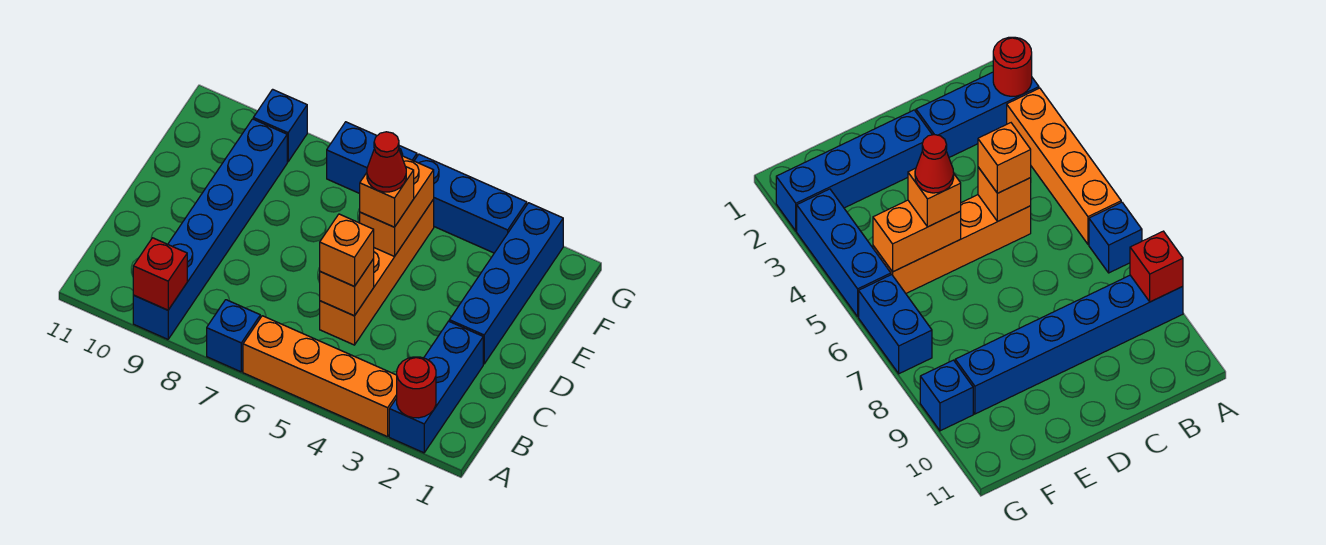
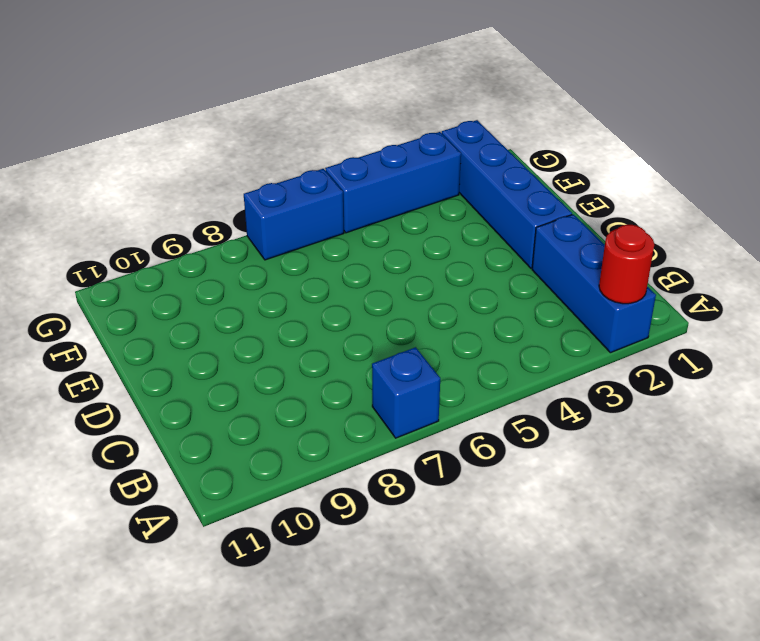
none -> orange 1x4 brick [243,316,397,437]
none -> blue 1x6 brick [133,119,287,339]
none -> orange 1x4 brick [320,199,434,345]

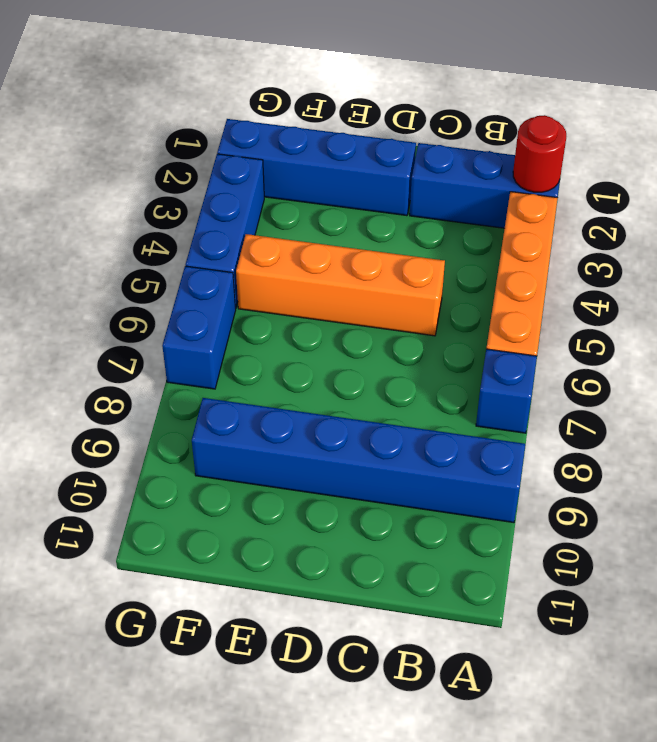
none -> blue 1x1 brick [253,89,307,162]
none -> red 1x1 brick [133,238,187,310]
none -> orange 1x1 brick [320,259,374,316]

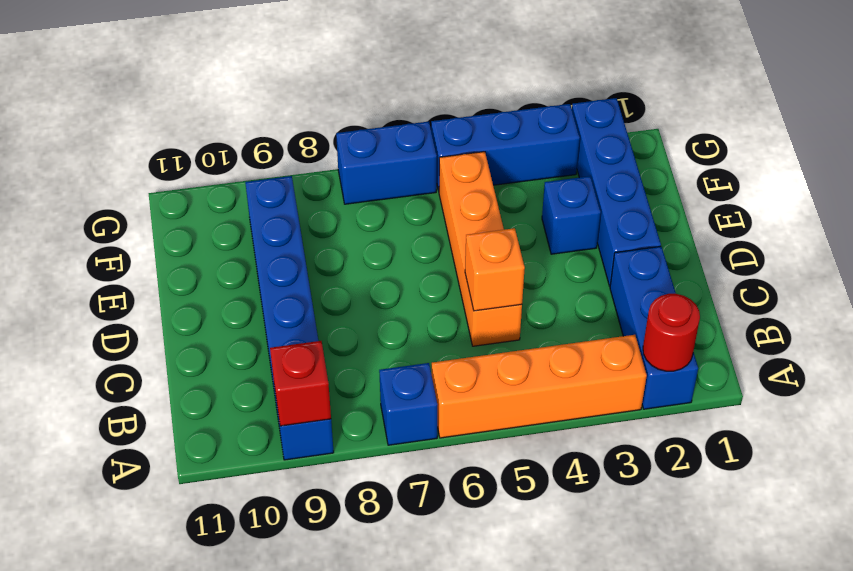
blue 1x1 brick [542,176,601,254] -> blue 1x1 brick moved to [253,89,307,162]
none -> orange 1x2 brick [360,156,434,257]
none -> orange 1x1 brick [320,214,374,287]
none -> orange 1x1 brick [360,166,414,227]

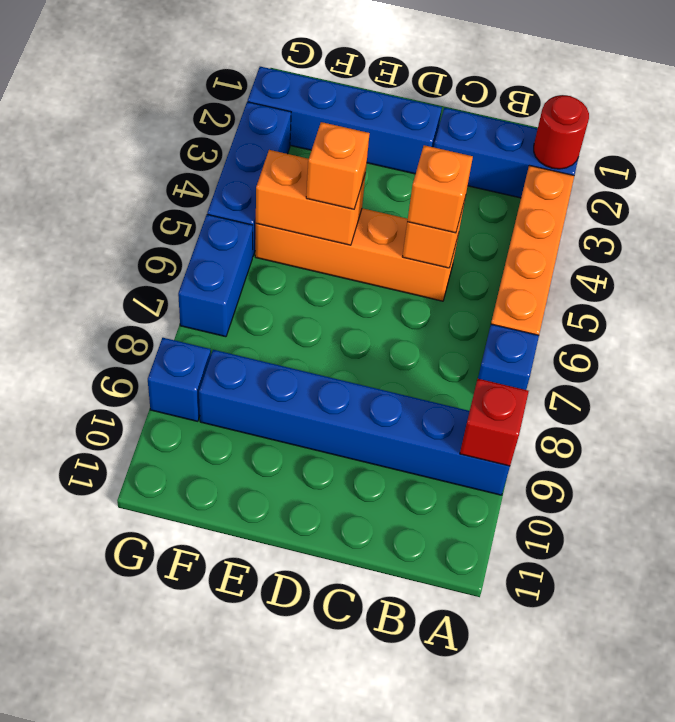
none -> red 1x1 cone [367,132,406,192]

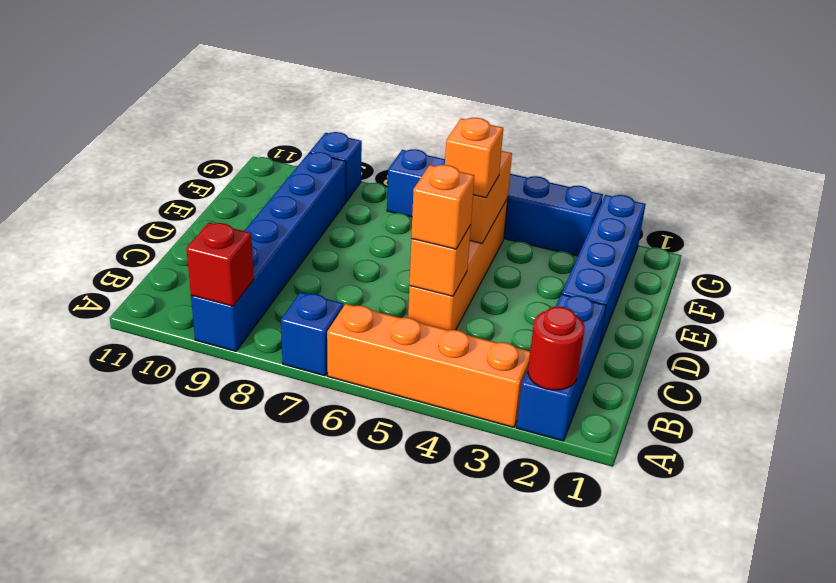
none -> red 1x1 cone [367,132,406,192]

